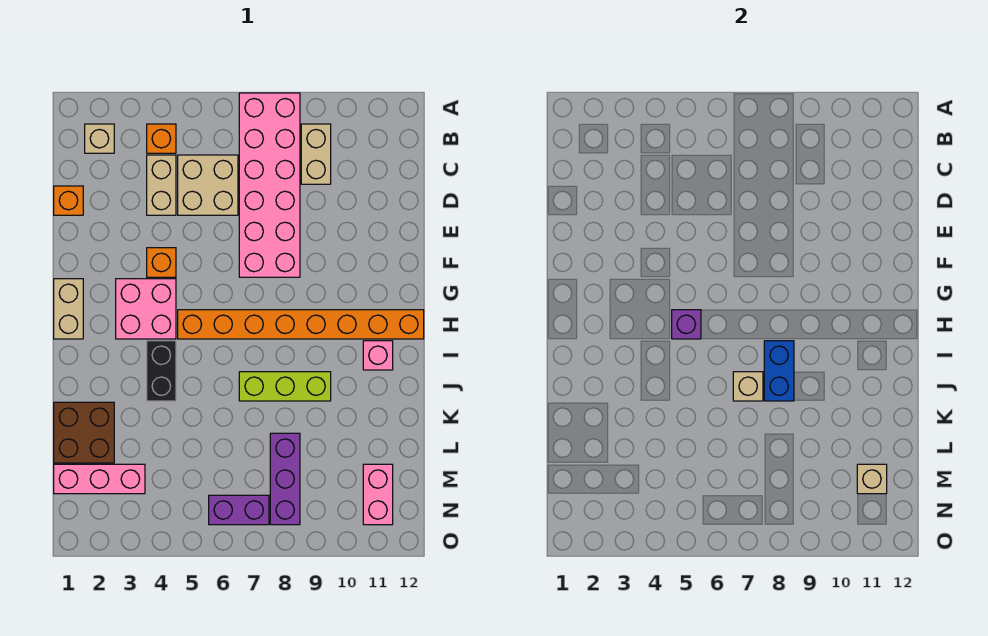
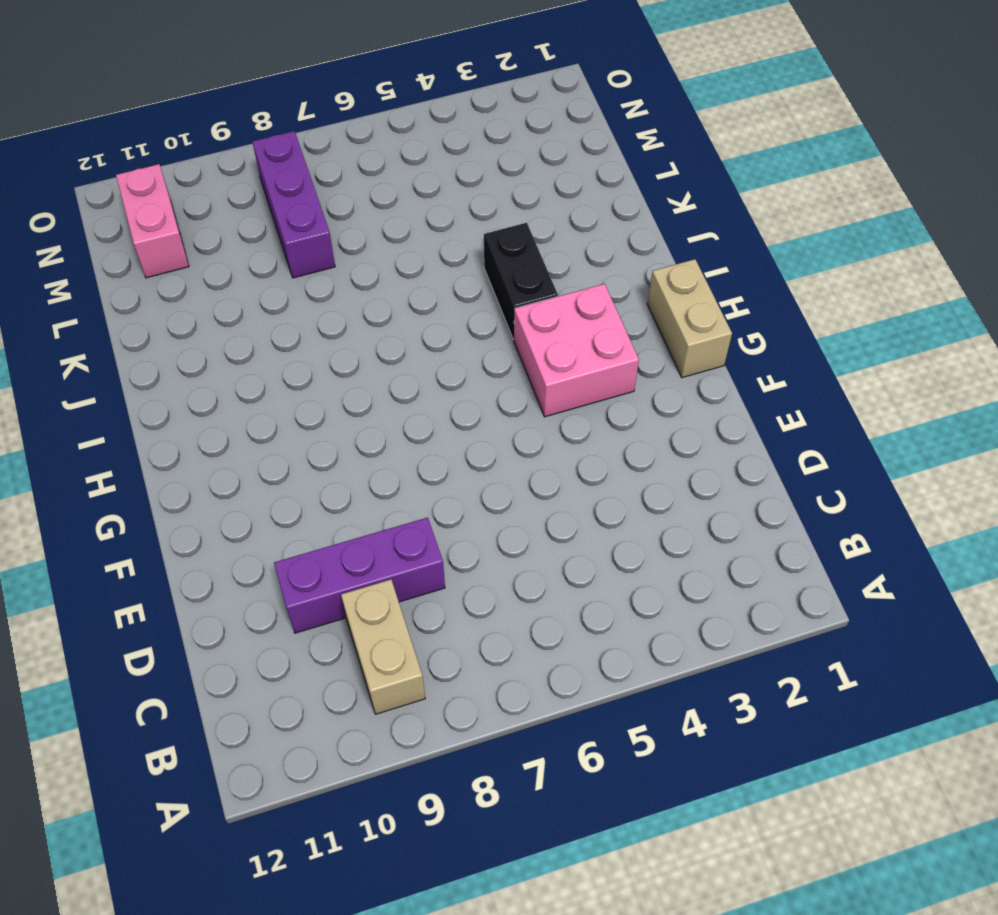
purple 1x3 brick [274,518,445,633] -> pink 2x6 brick [239,93,300,277]
none -> tan 1x1 brick [85,124,114,153]
none -> orange 1x1 brick [147,124,176,153]
none -> tan 1x2 brick [147,155,176,215]

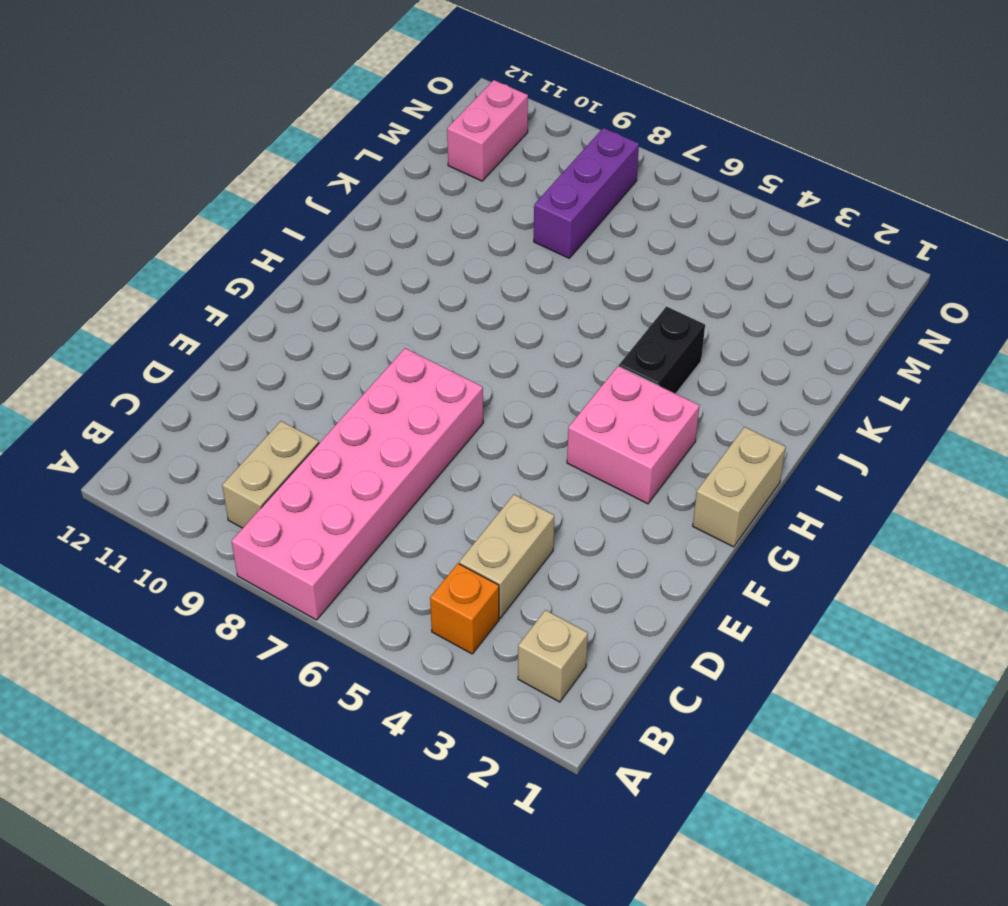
none -> tan 2x2 brick [178,155,238,215]
none -> orange 1x1 brick [54,186,83,215]
none -> orange 1x1 brick [147,248,176,277]

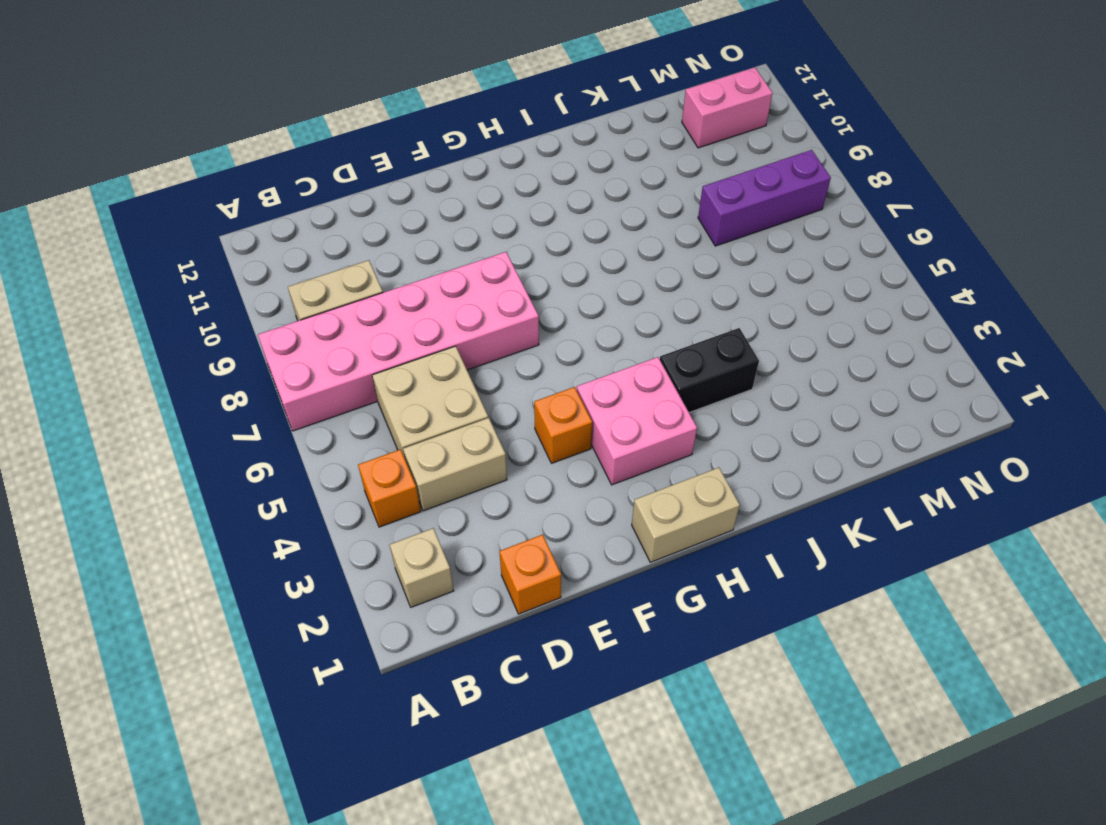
none -> orange 1x8 brick [178,310,424,339]
none -> pink 1x1 brick [363,341,393,370]
none -> lime 1x3 brick [239,372,331,401]

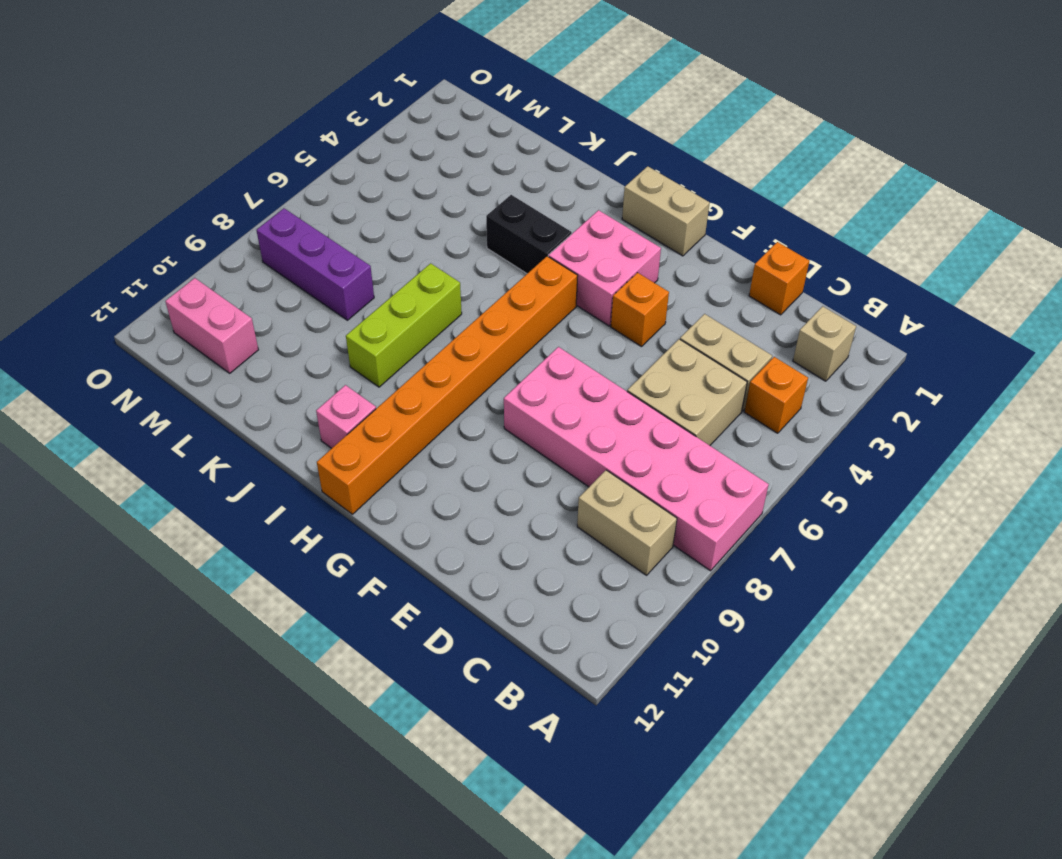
none -> brown 2x2 brick [54,402,114,463]
none -> pink 1x3 brick [54,464,145,494]
none -> purple 1x2 brick [209,495,269,525]

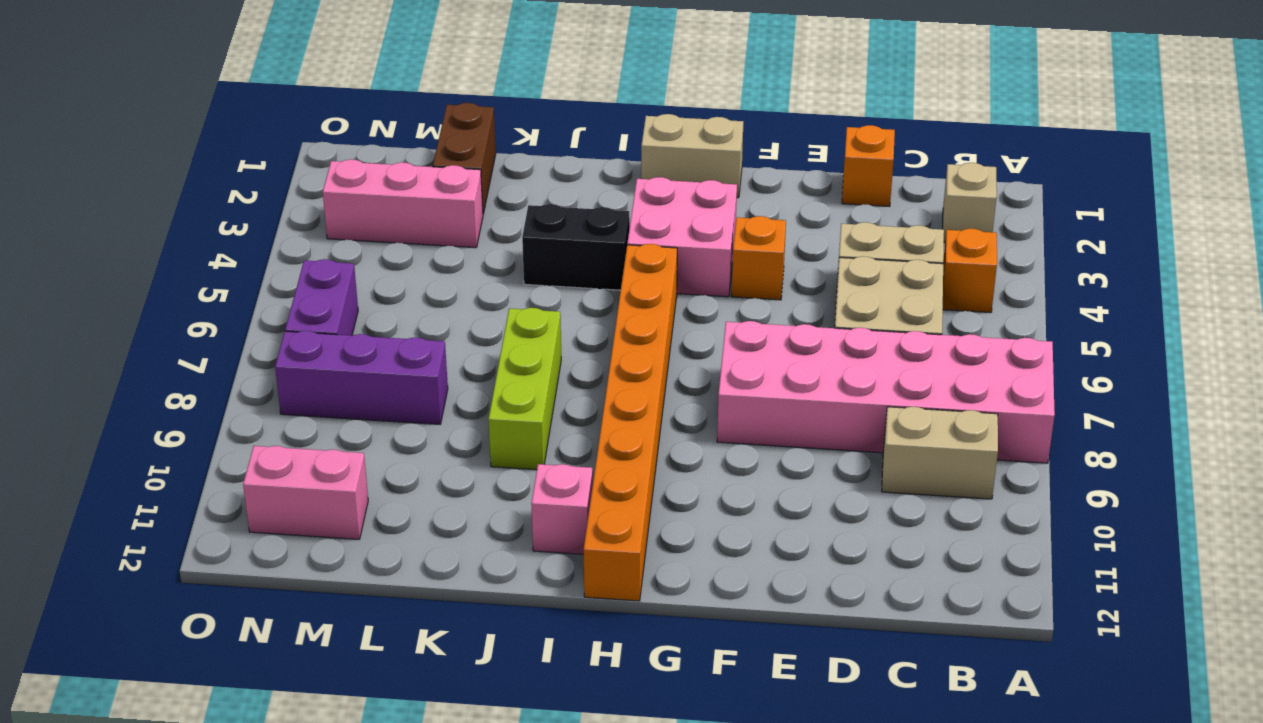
brown 1x2 brick [433,103,496,214] -> brown 2x2 brick [54,402,114,463]
pink 1x3 brick [323,159,483,248] -> pink 1x3 brick turned to [54,464,145,494]
none -> purple 1x1 brick [672,310,701,339]
none -> blue 1x2 brick [764,341,794,401]
none -> tan 1x1 brick [733,372,763,401]

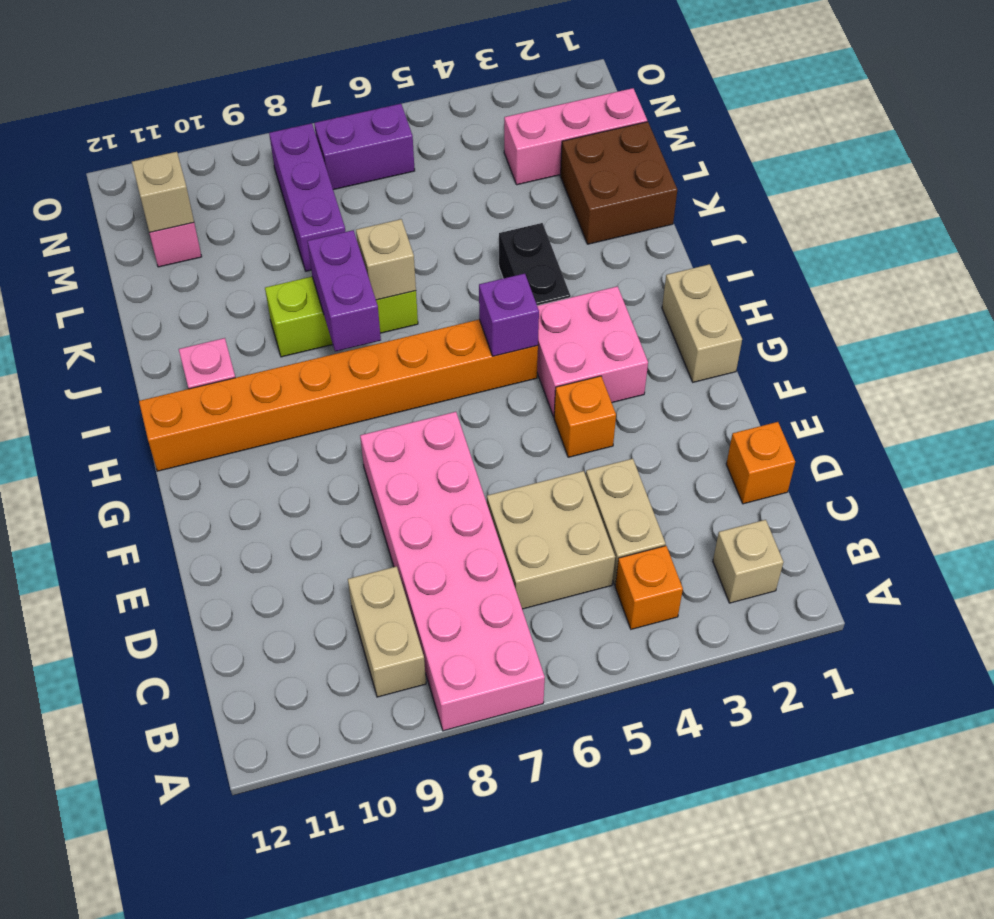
purple 1x2 brick [308,230,381,351] -> blue 1x2 brick [764,341,794,401]

